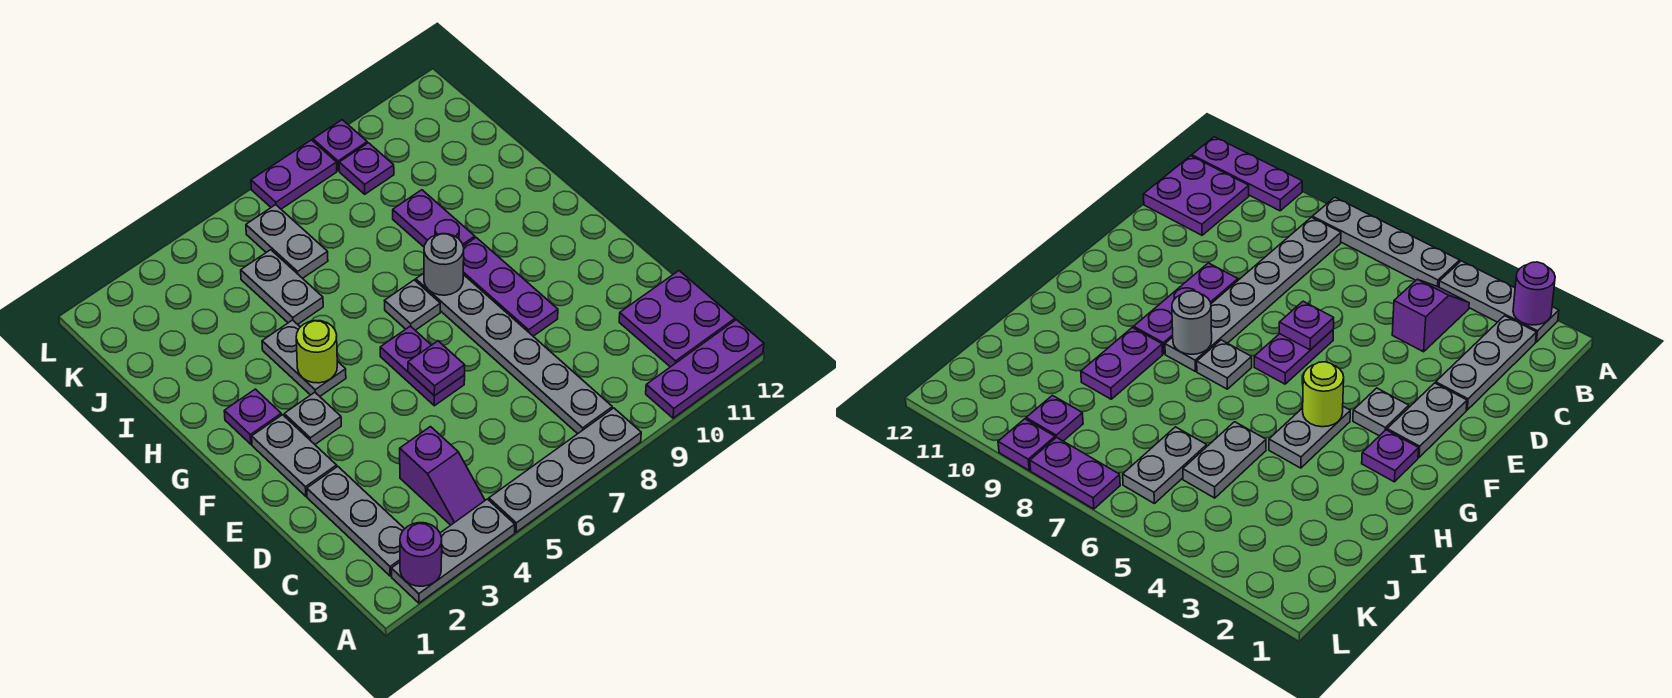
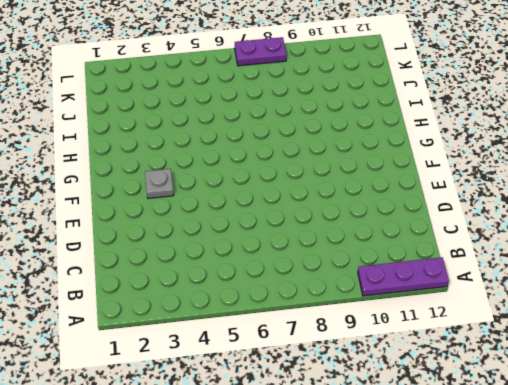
none -> grey 1x3 plate [391,499,515,603]
none -> grey 1x4 plate [489,408,641,532]
none -> grey 1x3 plate [307,466,404,576]

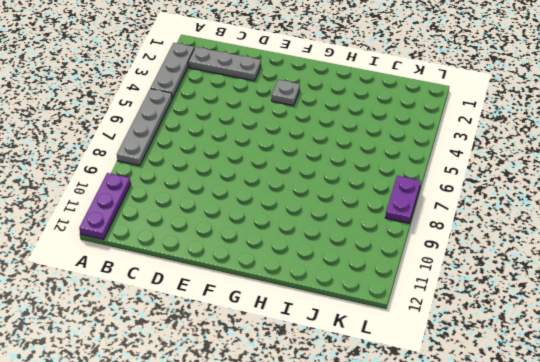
none -> purple 1x2 slope [400,427,485,525]
none -> grey 1x6 plate [416,273,612,434]
none -> purple 2x2 plate [619,271,735,367]

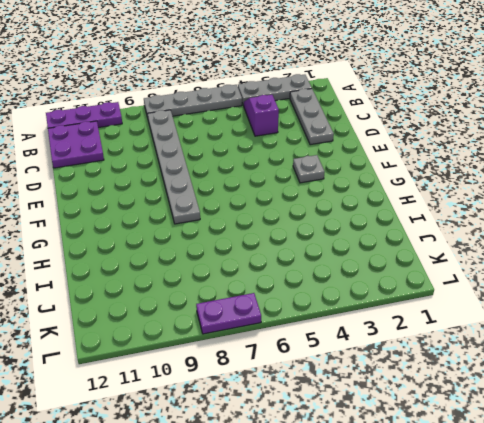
none -> grey 1x2 plate [252,415,337,496]
none -> purple 1x2 plate [380,326,465,406]
none -> purple 1x3 plate [463,238,558,336]

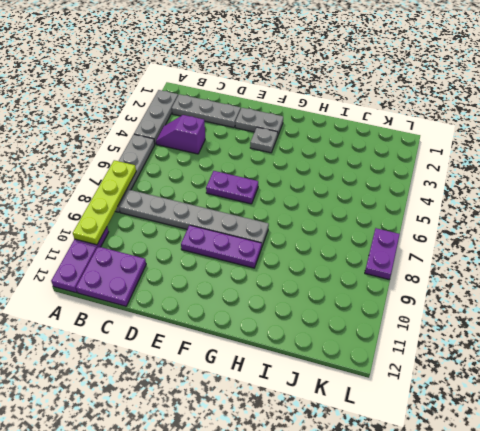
lime 1x4 plate [73,160,136,245] -> none
none -> purple 1x1 plate [224,389,281,444]
none -> grey 1x2 plate [262,320,346,396]
none -> grey 1x1 plate [385,280,440,330]

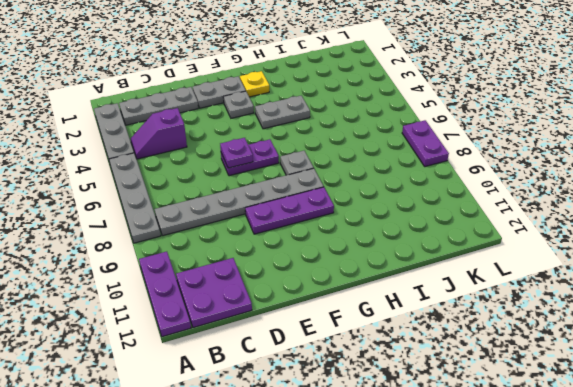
yellow 1x1 plate [240,71,269,97] -> purple 1x1 plate [224,389,281,444]
none -> purple 1x2 plate [393,190,475,247]
none -> grey 1x2 plate [241,250,323,324]
none -> grey 1x2 plate [246,205,328,278]

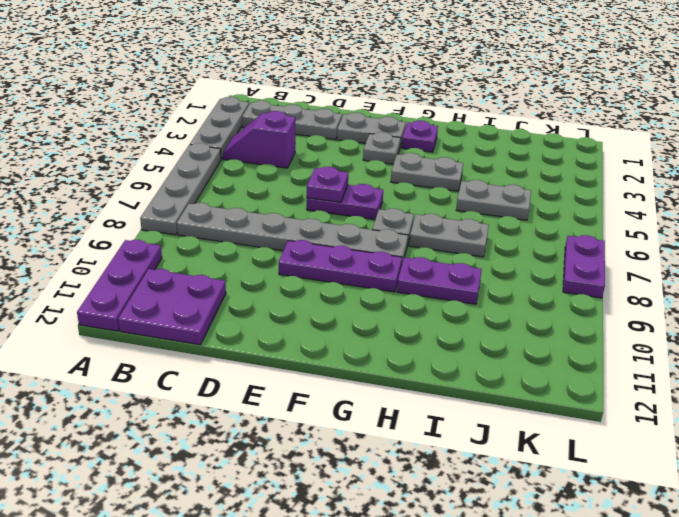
grey 1x2 plate [409,214,489,257] -> grey 1x2 plate moved to [246,205,328,278]
none -> purple 1x1 plate [339,143,394,194]
none -> purple 1x1 plate [313,120,367,171]
none -> purple 1x1 round brick [400,523,442,586]

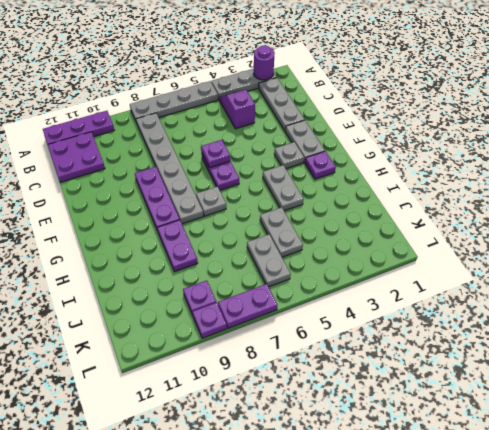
none -> lime 1x1 round brick [296,321,337,383]
none -> grey 1x1 round brick [424,234,464,295]

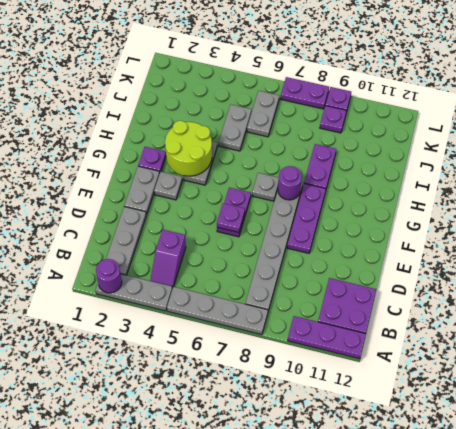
lime 2x2 round brick [165,121,212,176] -> lime 1x1 round brick [296,321,337,383]
purple 1x1 round brick [278,166,302,200] -> grey 1x1 round brick [424,234,464,295]

